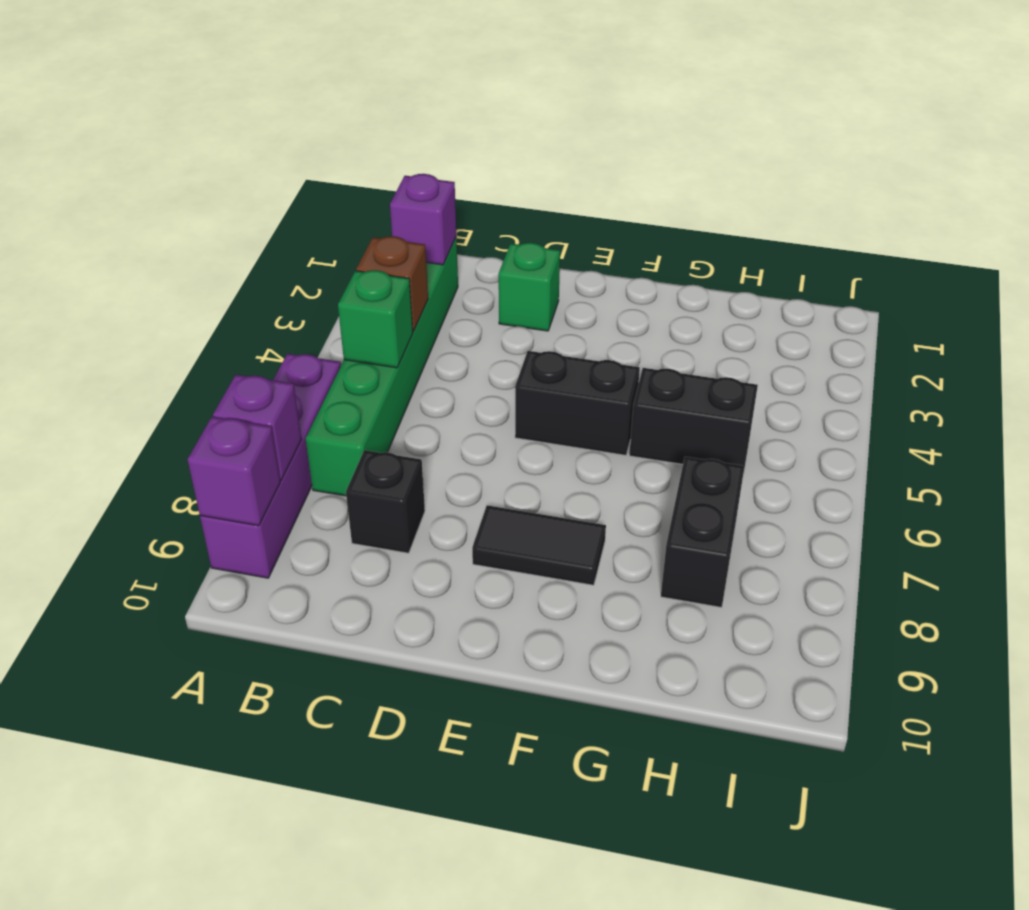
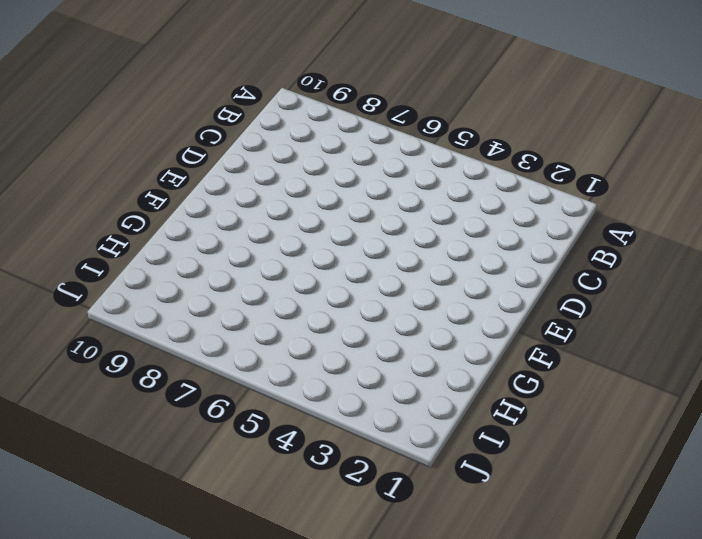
none -> purple 1x4 brick [200,354,341,578]
none -> green 1x6 brick [306,238,458,496]
none -> black 1x1 brick [346,450,425,553]

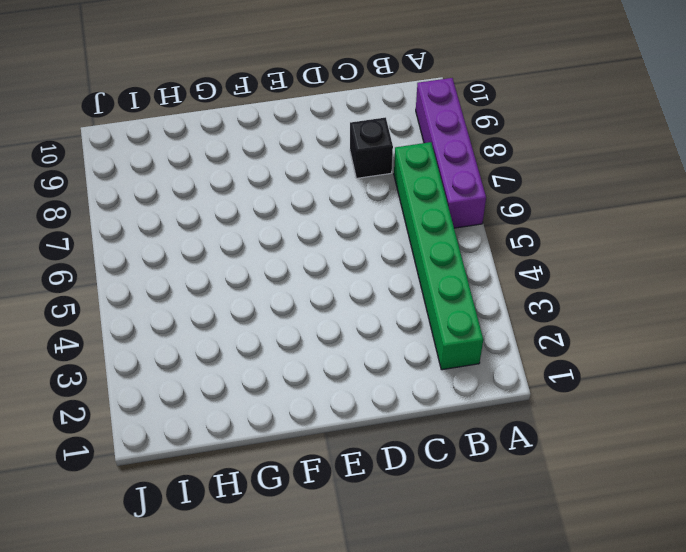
none -> green 1x1 brick [499,243,560,331]
none -> black 1x2 brick [515,351,640,455]
none -> black 1x2 tile [472,505,606,585]

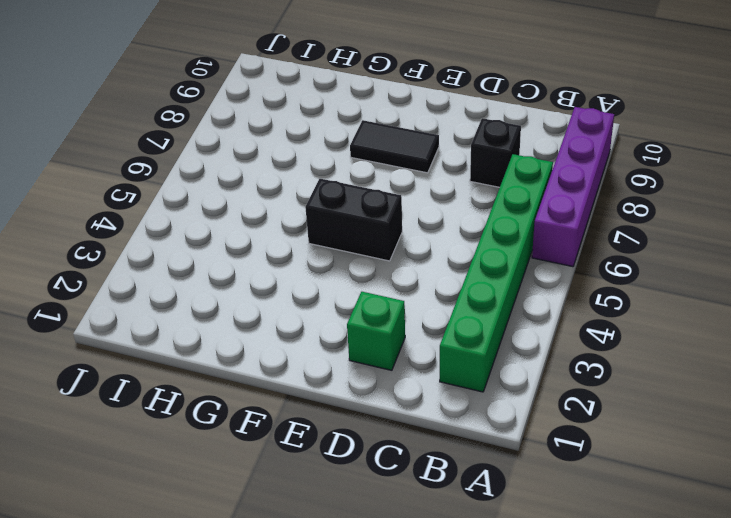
none -> black 1x2 brick [629,368,758,469]
none -> black 1x2 brick [661,457,745,608]
none -> purple 1x1 brick [213,375,302,480]

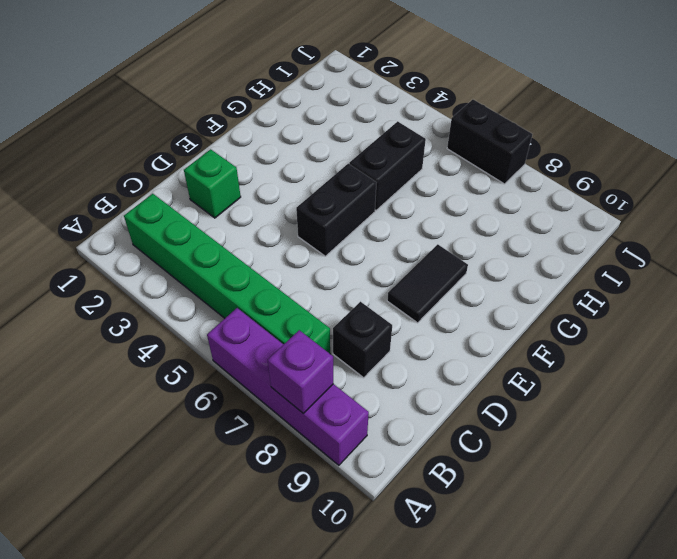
black 1x2 brick [447,100,532,184] -> black 1x2 brick moved to [661,457,745,608]
none -> purple 1x1 brick [188,417,280,526]
none -> purple 1x1 brick [390,174,456,265]
none -> brown 1x1 brick [356,236,428,332]

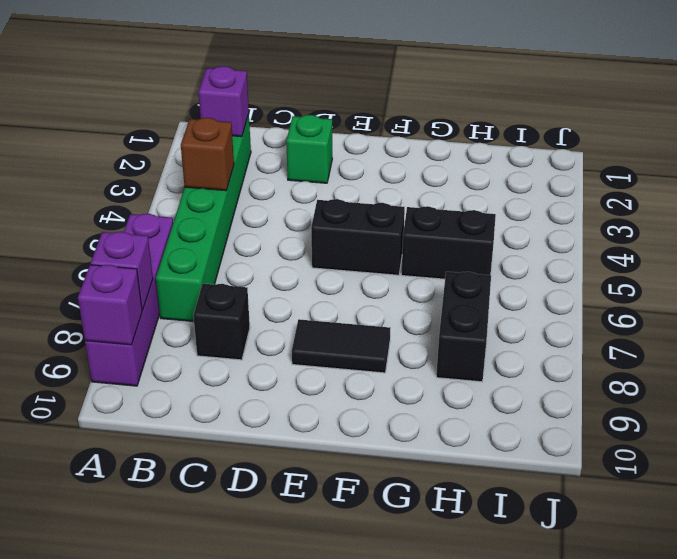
none -> green 1x1 brick [338,270,413,368]

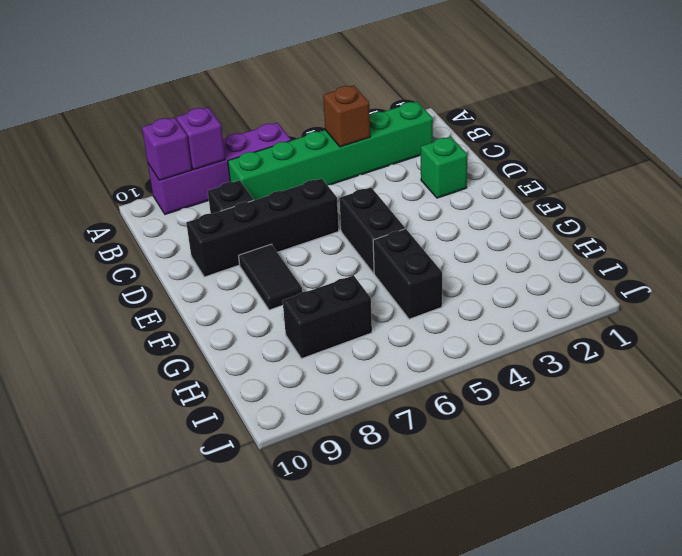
black 1x4 brick [186,178,339,277] -> none
none -> purple 1x1 brick [390,174,456,265]
none -> green 1x1 brick [338,270,413,368]

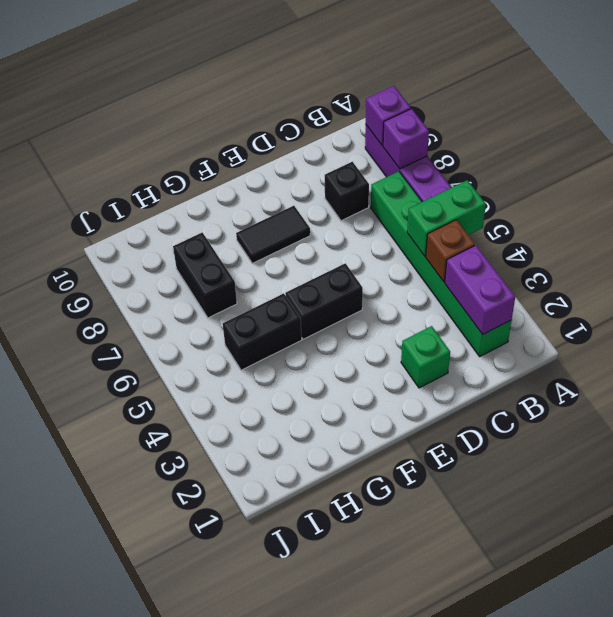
green 1x2 brick [407,180,486,256] -> green 1x1 brick [338,270,413,368]
purple 1x2 brick [445,245,515,334] -> purple 1x1 brick [390,174,456,265]

